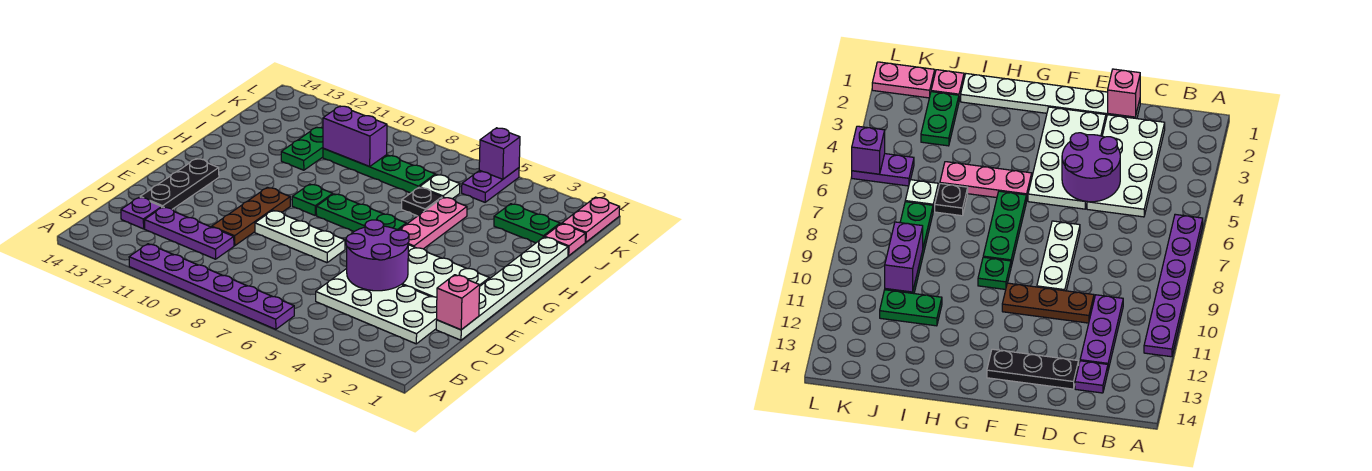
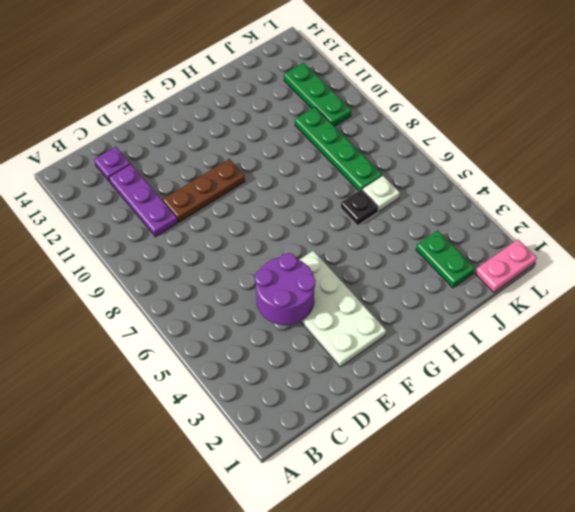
green 1x3 plate [284,63,351,126] -> green 1x3 plate moved to [316,194,406,231]
none -> purple 1x6 plate [129,244,294,329]
none -> white 2x4 plate [316,269,437,344]
none -> white 1x6 plate [436,237,568,340]

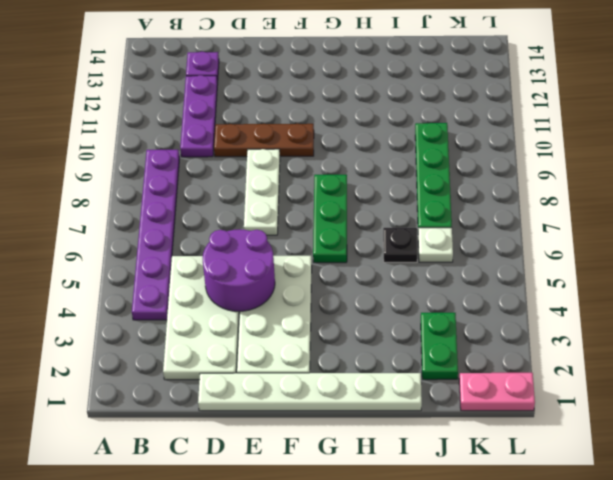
purple 1x6 plate [132,150,180,320] -> purple 1x6 plate moved to [129,244,294,329]
none -> black 1x3 plate [140,159,219,209]
none -> pink 1x3 plate [399,197,467,249]
none -> green 1x1 plate [292,184,333,215]

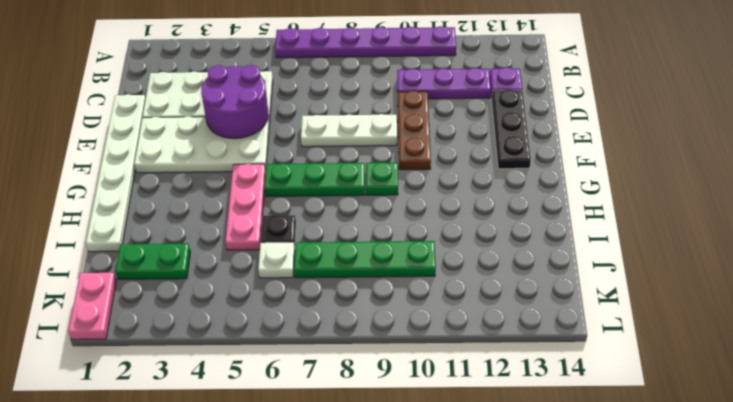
none -> green 1x2 plate [281,127,323,170]
none -> pink 1x1 plate [545,224,586,256]
none -> purple 1x2 plate [462,168,519,202]

